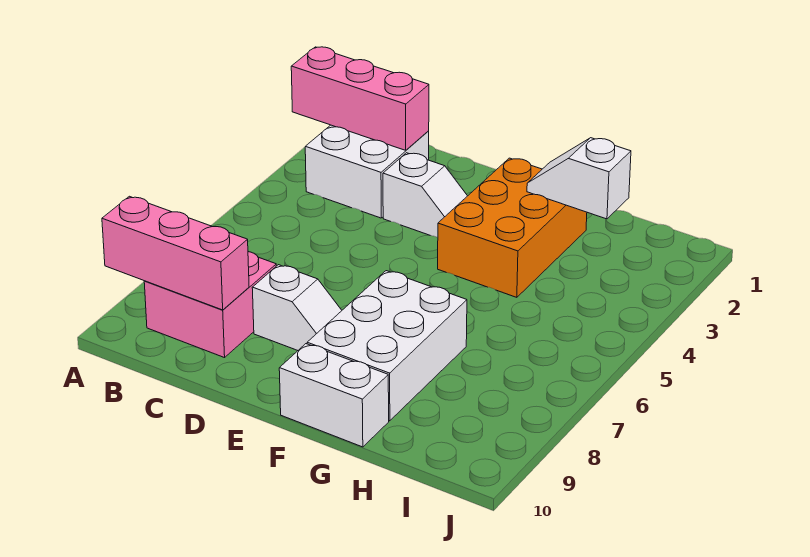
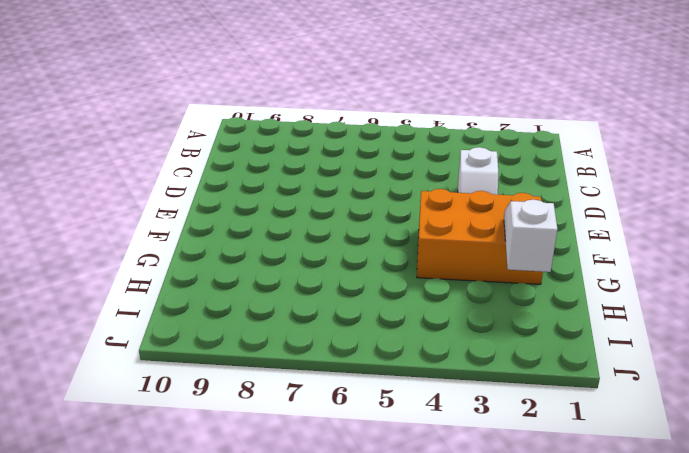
none -> white 2x2 brick [305,125,429,218]
none -> pink 2x2 brick [144,252,276,358]

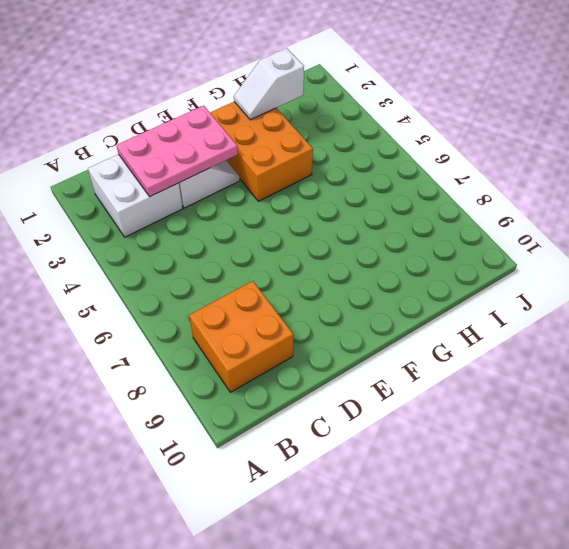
orange 2x2 brick [189,281,293,392] -> pink 2x2 brick [144,252,276,358]
pink 2x3 plate [116,106,238,197] -> pink 1x3 brick [291,47,429,150]
none -> white 1x2 slope [252,265,342,350]
none -> white 2x3 brick [307,271,467,421]

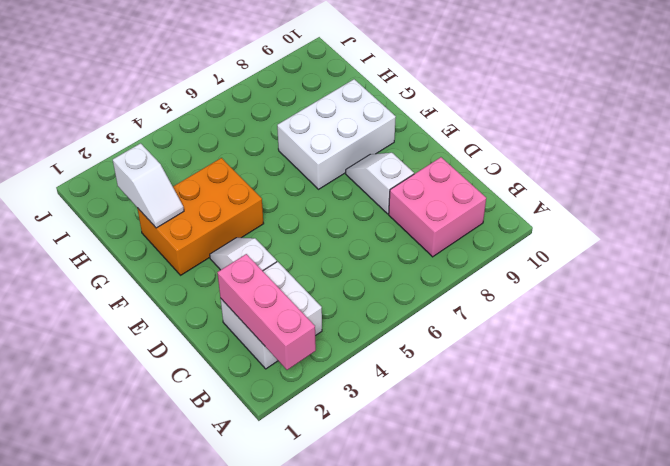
none -> white 1x2 brick [279,344,389,447]
none -> pink 1x3 brick [102,196,249,310]

